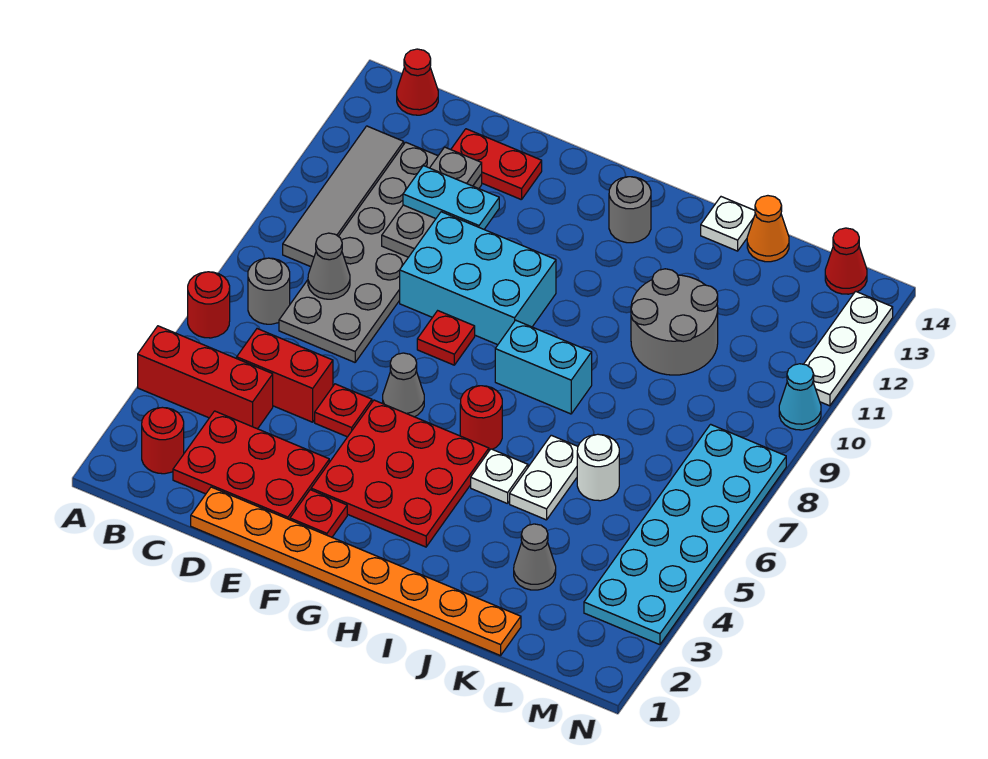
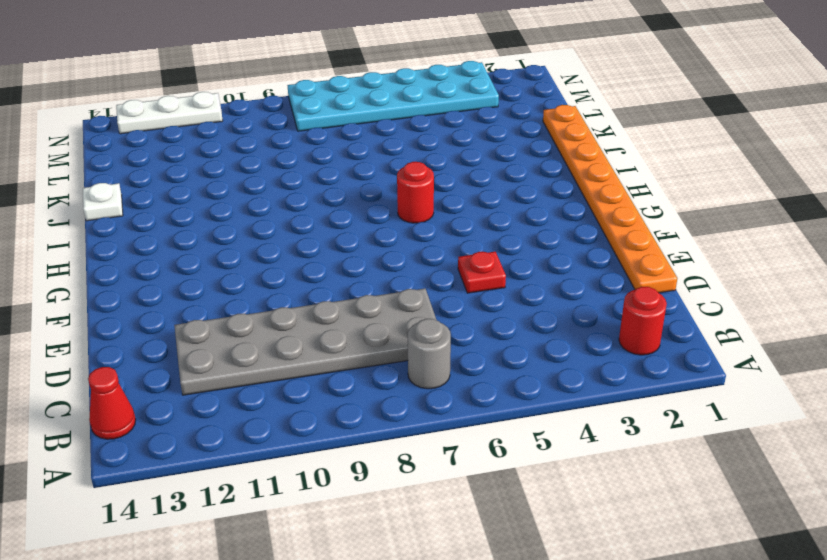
none -> red 1x3 brick [138,326,273,429]
none -> red 1x1 round brick [188,272,230,338]
none -> grey 1x4 tile [283,126,404,267]
none -> red 2x3 plate [173,411,329,520]

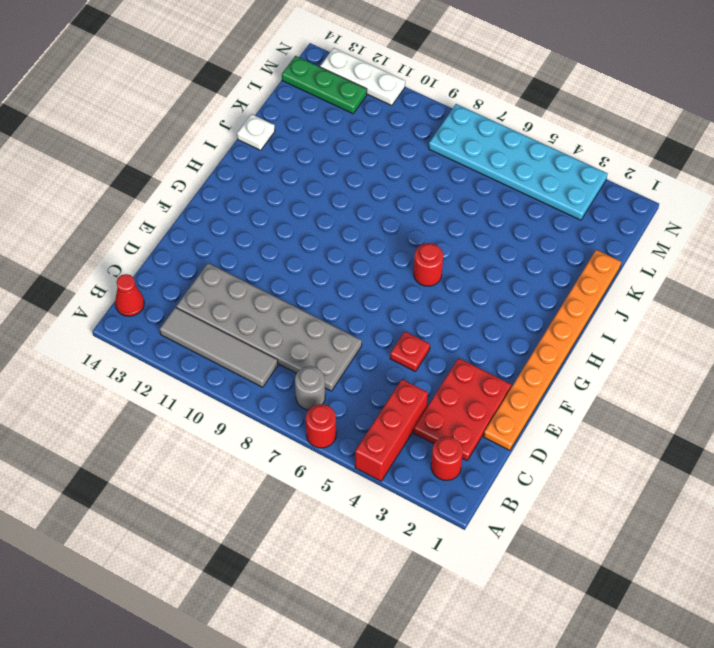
green 1x3 plate [282,56,367,114] -> red 1x1 cone [825,228,867,294]
none -> red 1x2 brick [237,329,333,422]
none -> red 1x2 plate [451,129,542,200]
none -> cyan 2x3 brick [400,212,556,345]
none -> red 1x1 plate [290,490,347,537]

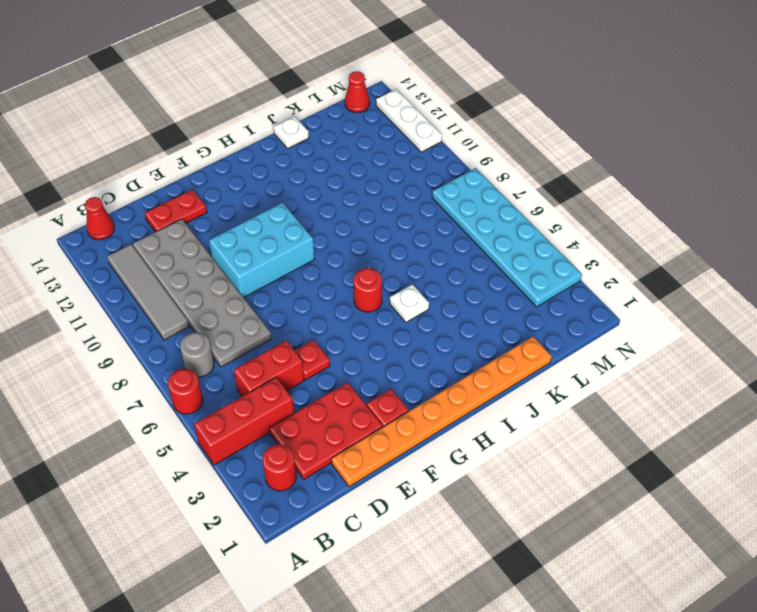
none -> red 3x3 plate [311,400,489,547]
none -> grey 1x1 cone [383,353,424,417]
none -> red 1x1 plate [417,311,475,365]
none -> cyan 1x2 brick [495,320,592,414]

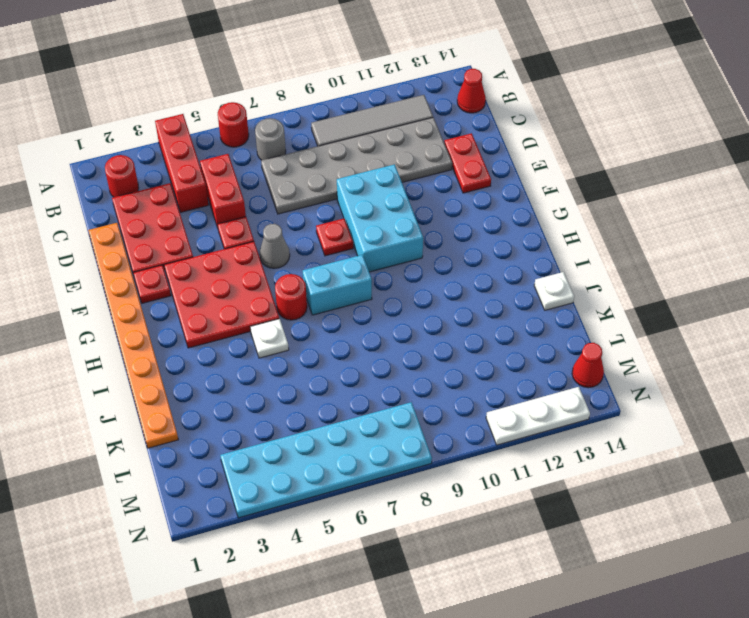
cyan 1x2 brick [303,255,372,315] -> cyan 1x2 brick turned to [495,320,592,414]
none -> grey 1x1 round brick [609,177,651,243]
none -> white 1x2 plate [510,435,578,520]
none -> grey 2x2 round brick [631,269,718,375]
none -> grey 1x1 cone [514,524,556,590]

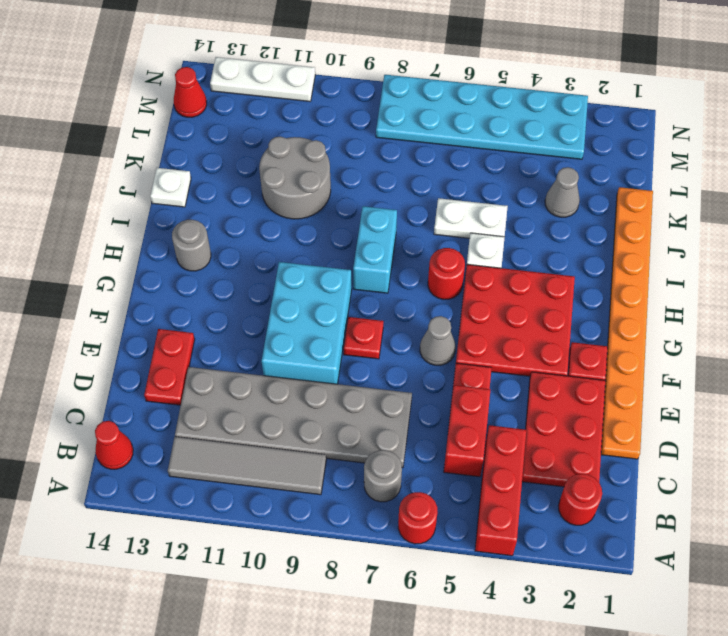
none -> white 1x1 round brick [577,434,619,501]
none -> orange 1x1 cone [747,196,789,262]
none -> cyan 1x1 cone [779,364,821,430]
none -> grey 1x1 cone [308,233,350,299]

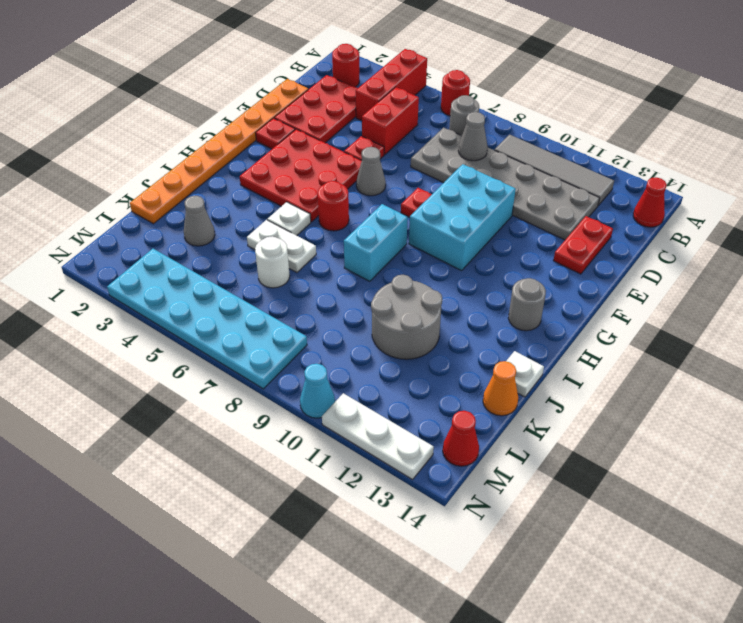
none -> grey 1x3 plate [382,147,482,257]
none -> cyan 1x2 plate [403,166,499,229]

